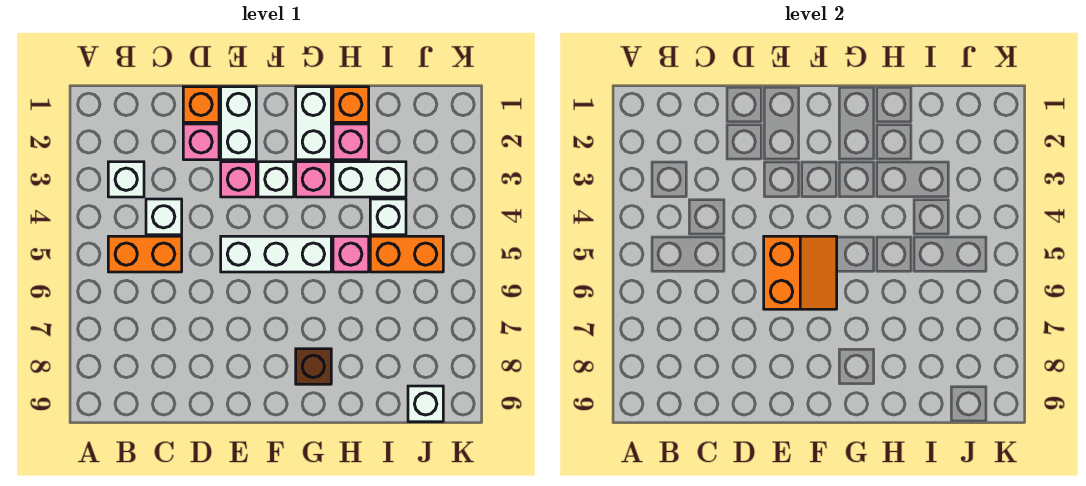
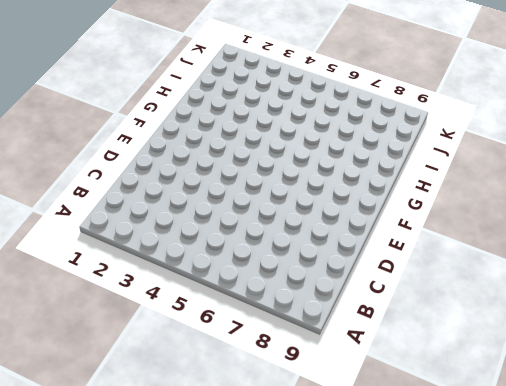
none -> white 1x1 brick [108,162,144,197]
none -> orange 1x2 brick [108,236,182,272]
none -> white 1x1 brick [146,199,182,235]

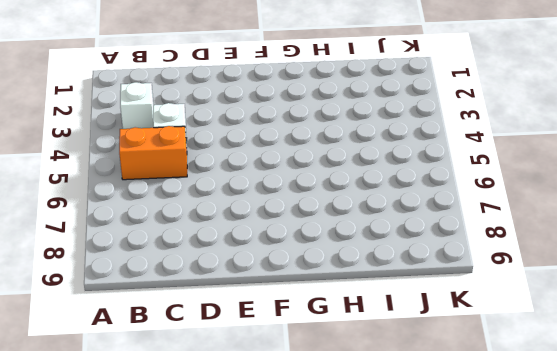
none -> orange 1x1 brick [183,87,219,122]
none -> pink 1x1 brick [183,124,219,160]
none -> white 1x2 brick [221,87,256,160]

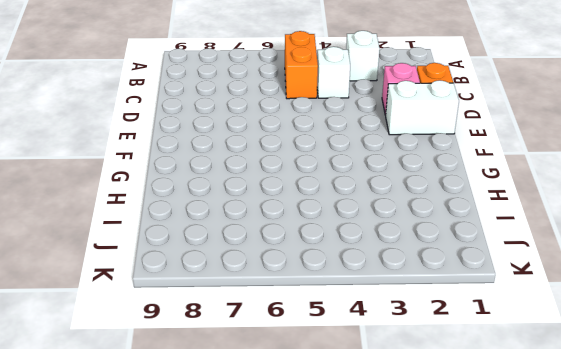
none -> pink 1x1 brick [221,162,256,197]
none -> white 1x3 brick [221,236,331,272]
none -> white 1x1 brick [258,162,294,197]

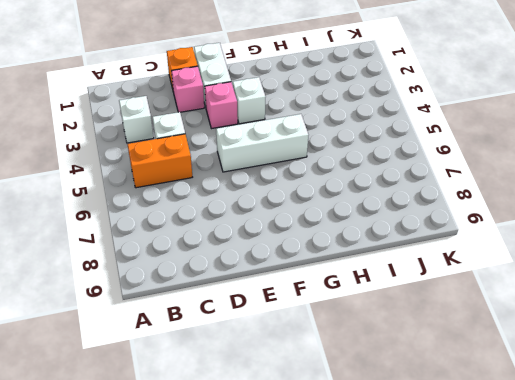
none -> white 1x2 brick [296,87,331,160]
none -> pink 1x1 brick [296,162,331,197]
none -> brown 1x1 brick [296,349,331,384]

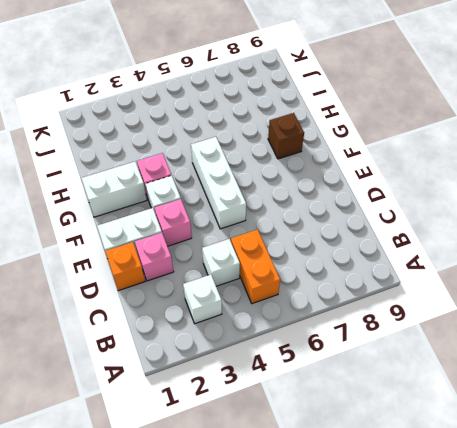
none -> orange 1x1 brick [333,87,369,122]
none -> pink 1x1 brick [333,124,369,160]
none -> white 1x2 brick [333,162,406,197]

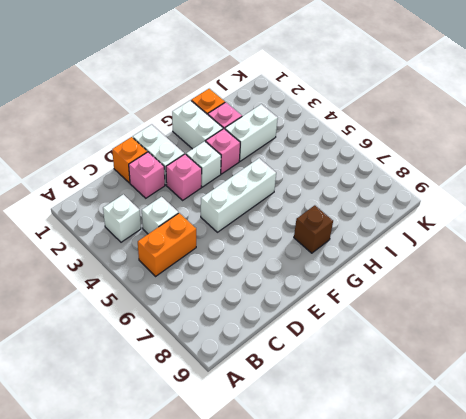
none -> pink 1x1 brick [333,236,369,272]
none -> white 1x1 brick [370,199,406,235]
none -> orange 1x2 brick [370,236,443,272]

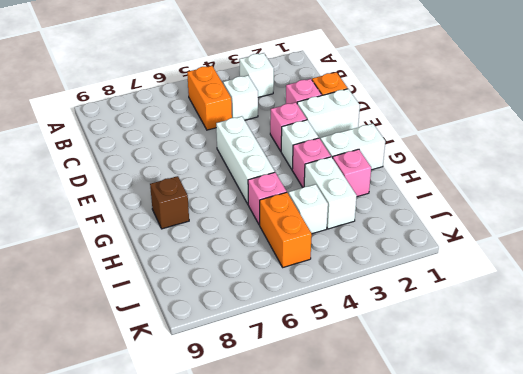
none -> orange 1x1 brick [333,87,369,122]
none -> white 1x1 brick [408,386,443,422]
none -> orange 2x2 slope [764,236,837,309]

